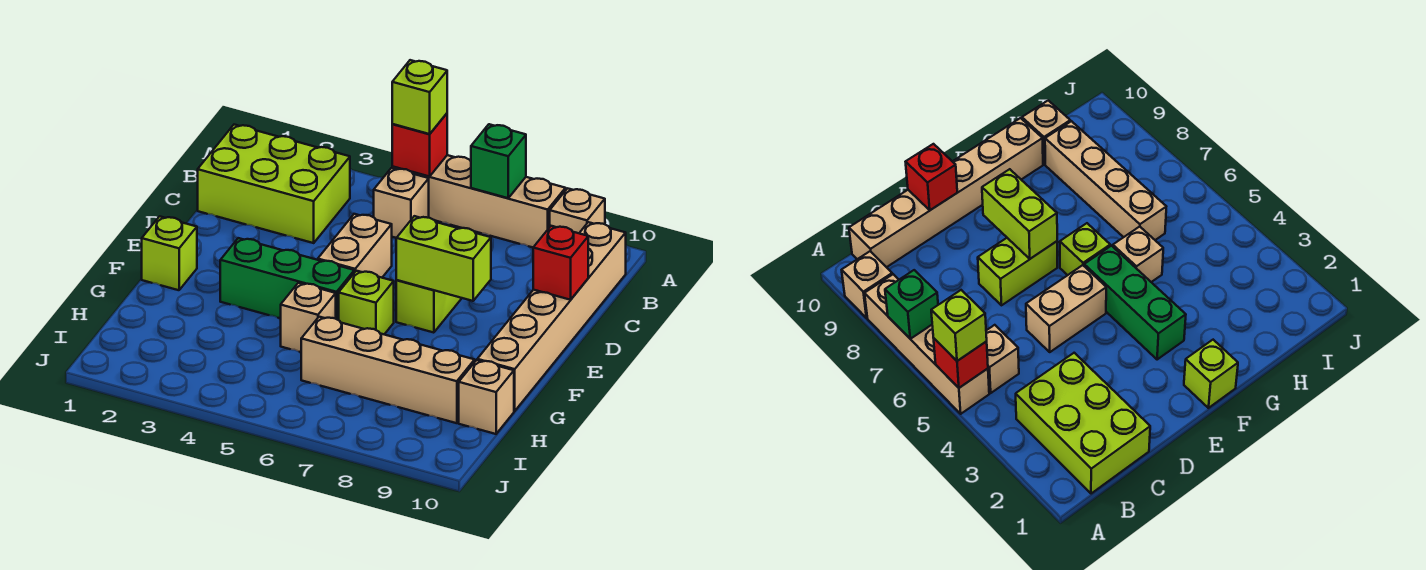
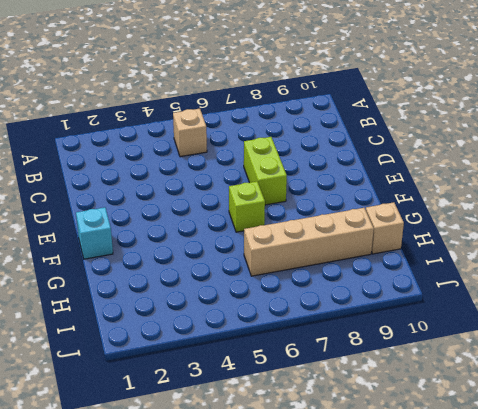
cyan 1x1 brick [76,207,113,259] -> lime 1x1 brick [142,216,197,290]
none -> tan 1x4 brick [392,155,566,247]
none -> tan 1x1 brick [550,188,605,233]
none -> lime 2x3 brick [198,125,350,243]

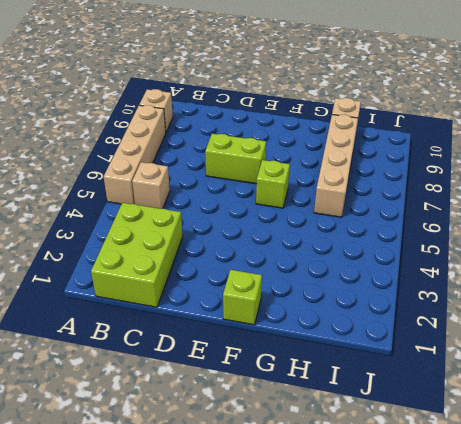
none -> tan 1x6 brick [477,222,626,411]
none -> tan 1x2 brick [318,214,392,278]
none -> green 1x3 brick [220,238,354,320]

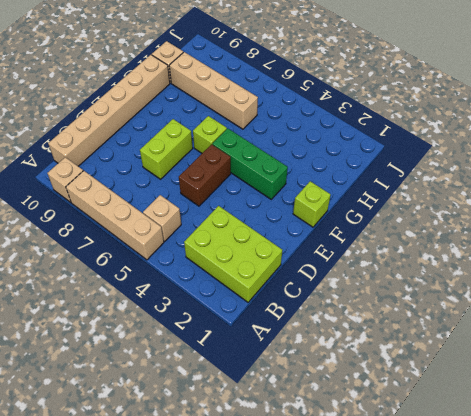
brown 1x2 brick [179,144,231,206] -> tan 1x2 brick [318,214,392,278]
none -> tan 1x1 brick [281,283,336,352]
none -> red 1x1 brick [392,114,447,176]
none -> green 1x1 brick [471,124,526,198]

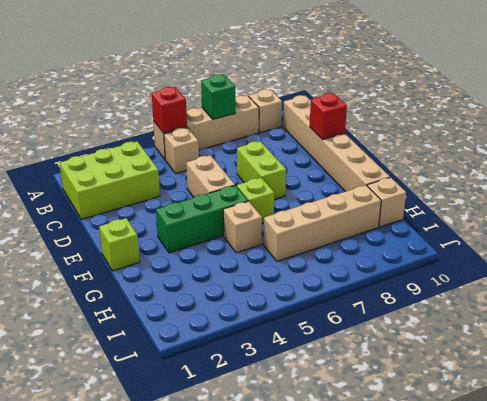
none -> lime 1x2 brick [396,216,491,301]
none -> lime 1x1 brick [392,60,447,134]

